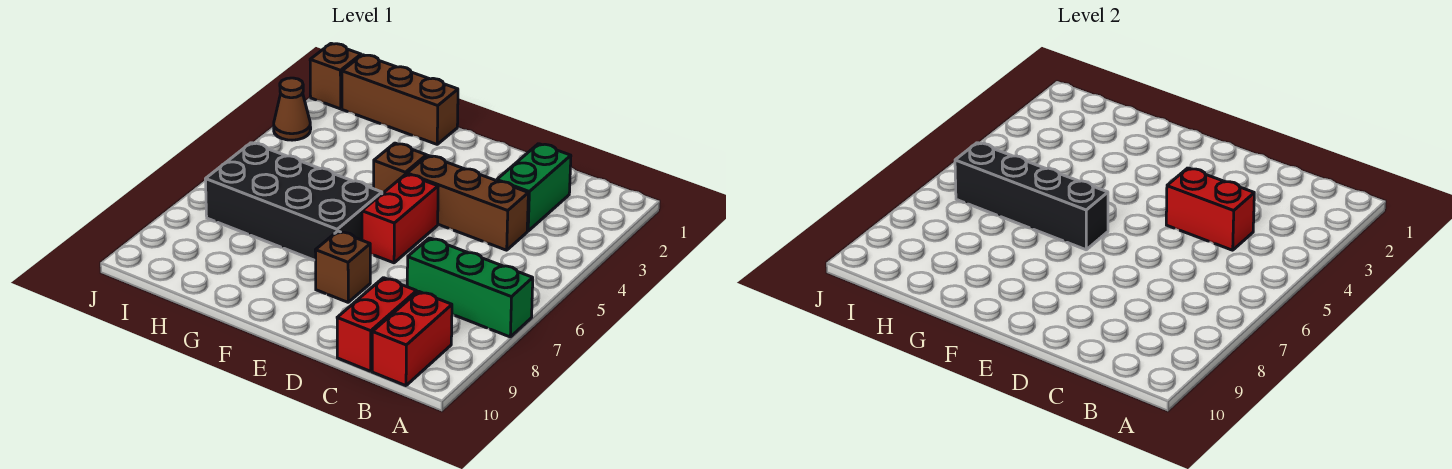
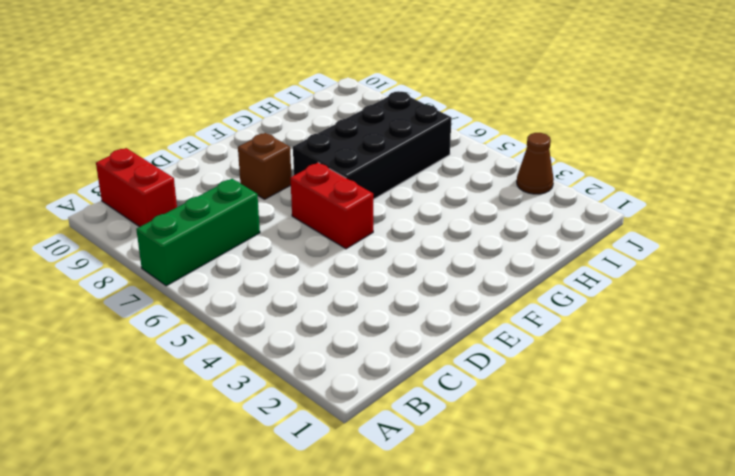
none -> green 1x2 brick [497,144,571,231]
none -> brown 1x3 brick [407,156,528,250]
none -> red 1x2 brick [337,278,417,371]

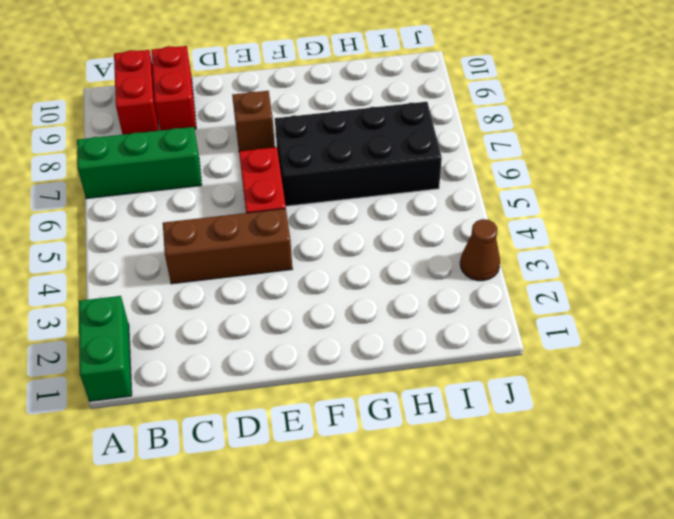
green 1x2 brick [79,296,132,401] -> green 1x2 brick moved to [497,144,571,231]
none -> brown 1x1 brick [374,143,427,194]
none -> brown 1x3 brick [342,55,458,144]
none -> brown 1x1 brick [310,43,361,109]

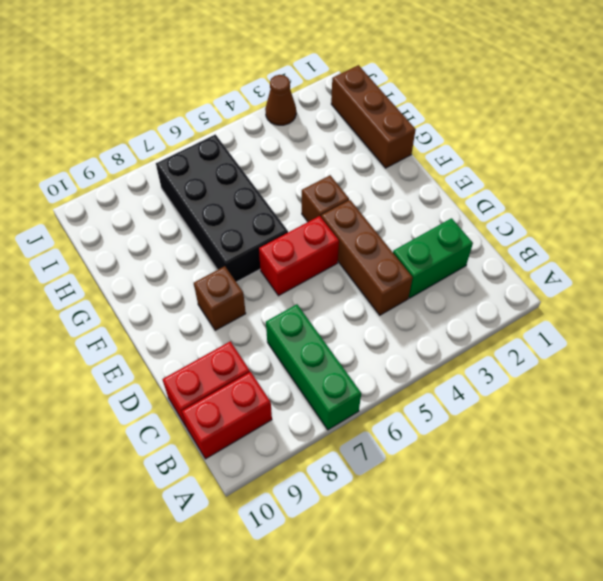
none -> brown 1x1 brick [310,43,361,109]
none -> red 1x2 brick [1166,168,1254,250]
none -> black 1x4 brick [955,143,1108,250]

